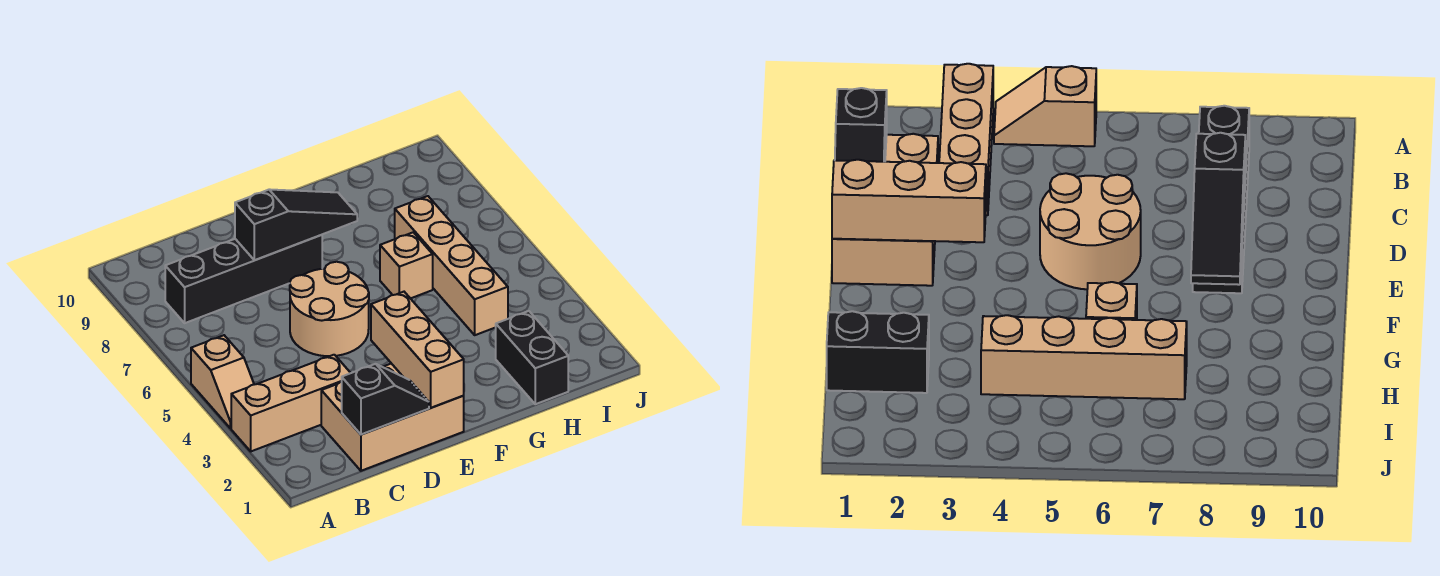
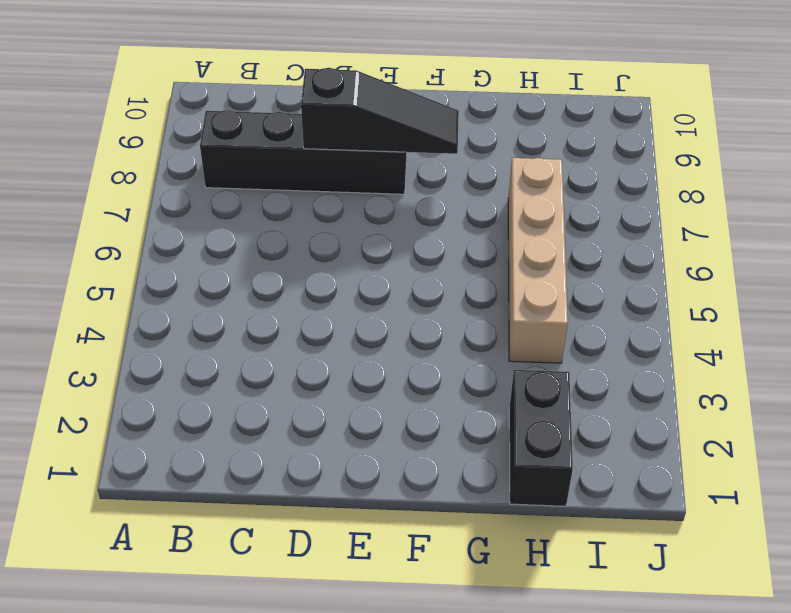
none -> tan 1x3 brick [231,355,350,451]
none -> tan 1x2 slope [191,335,254,429]

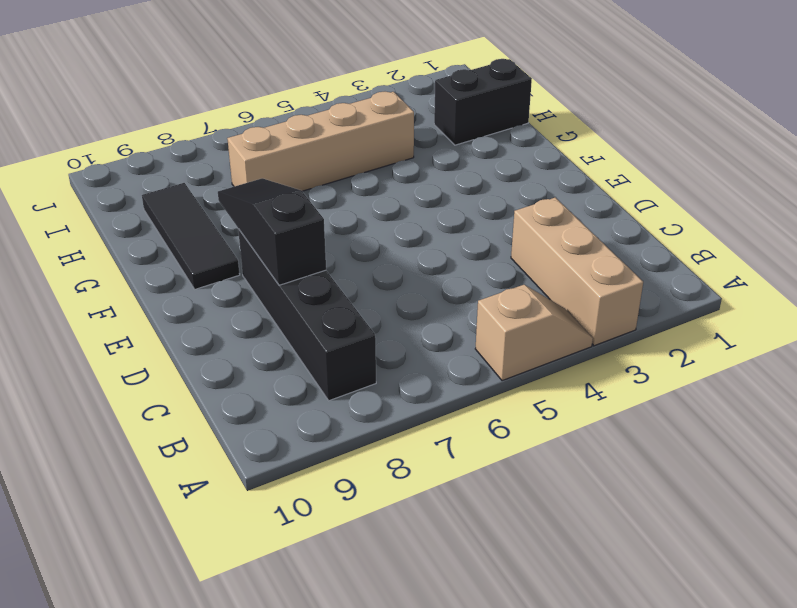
black 1x3 tile [142,183,240,289] -> none
none -> tan 2x3 brick [321,364,464,471]
none -> tan 2x2 round brick [290,262,369,356]

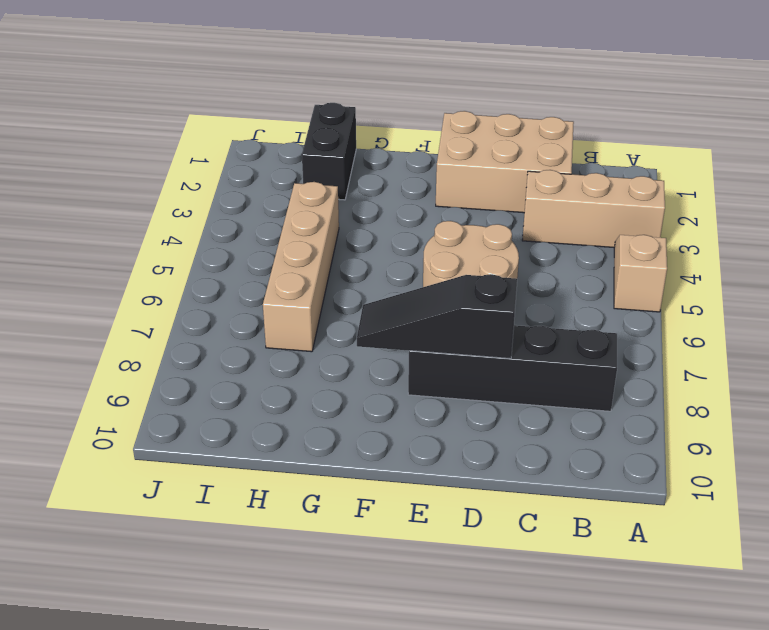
none -> tan 1x1 brick [380,232,433,299]
none -> black 1x2 slope [342,364,429,435]

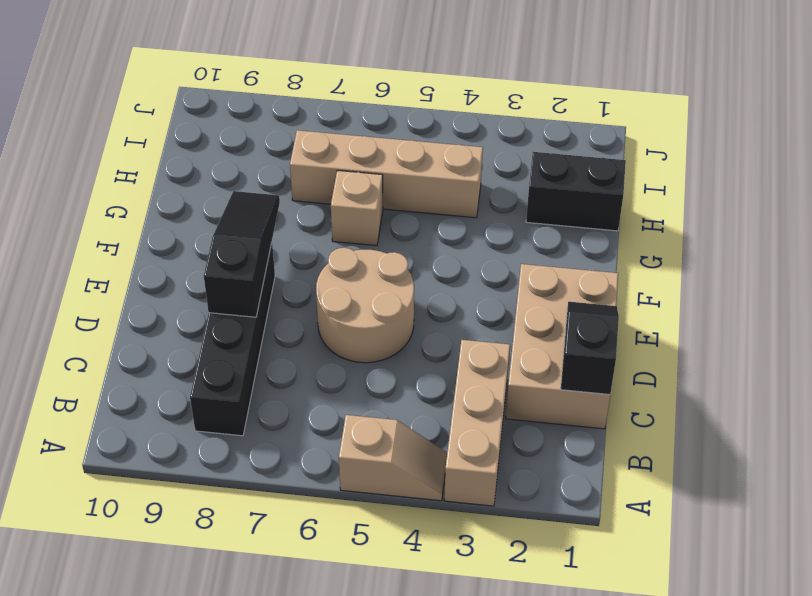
none -> tan 1x3 brick [371,292,464,408]

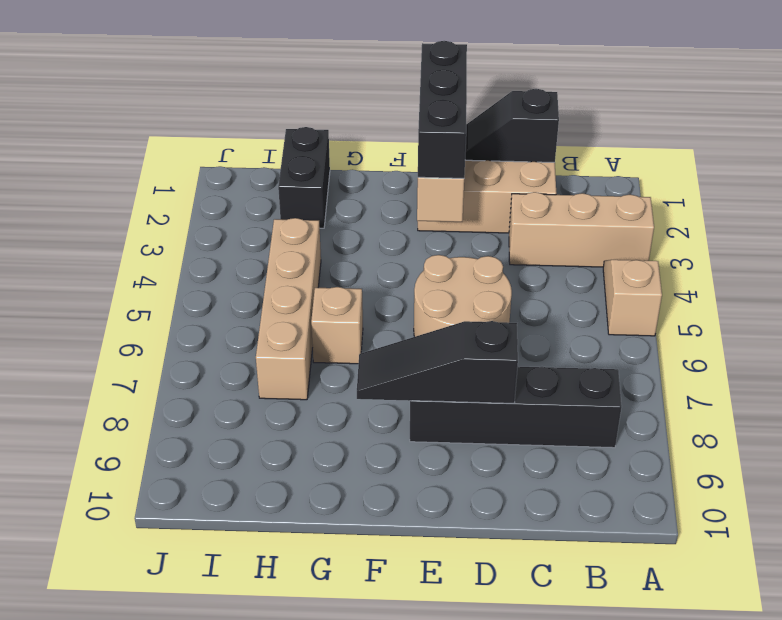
black 1x3 brick [418,41,467,178] -> none

